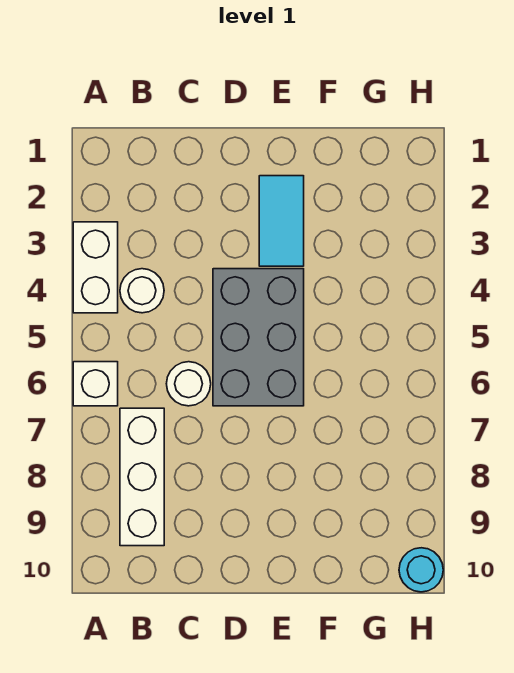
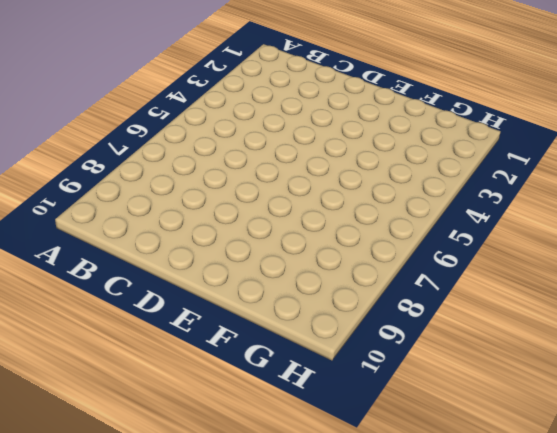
none -> white 1x2 brick [73,222,118,313]
none -> white 1x1 brick [73,362,118,406]

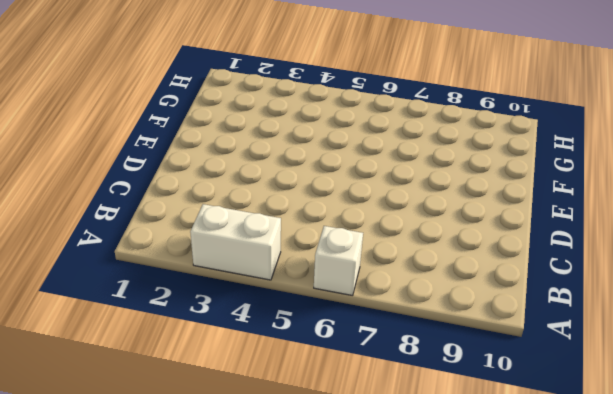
none -> white 1x1 round brick [120,269,164,313]
none -> white 1x3 brick [120,408,164,546]

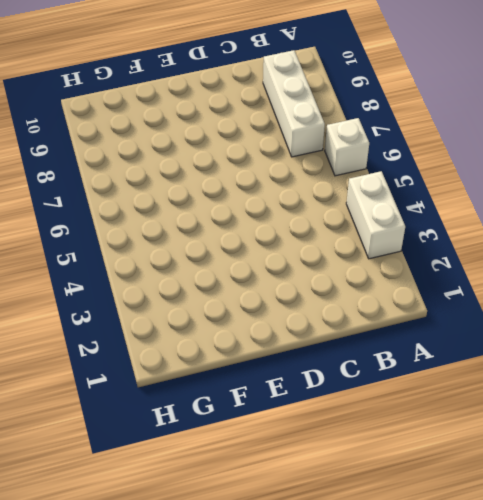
none -> white 1x1 round brick [120,269,164,313]
none -> white 1x1 round brick [166,362,211,406]

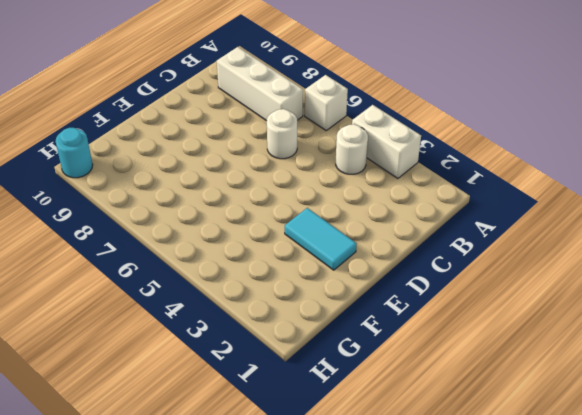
none -> grey 2x3 brick [213,269,304,406]

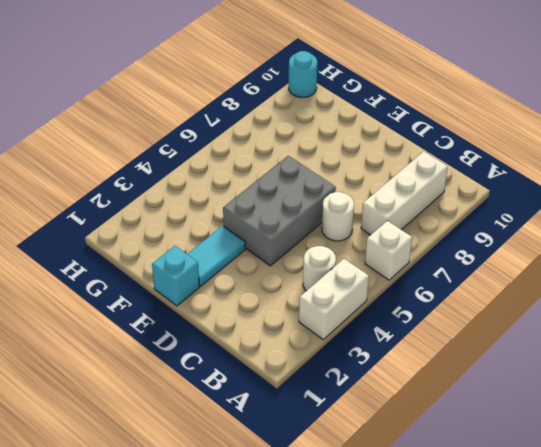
cyan 1x1 brick [152,246,199,306] -> none

